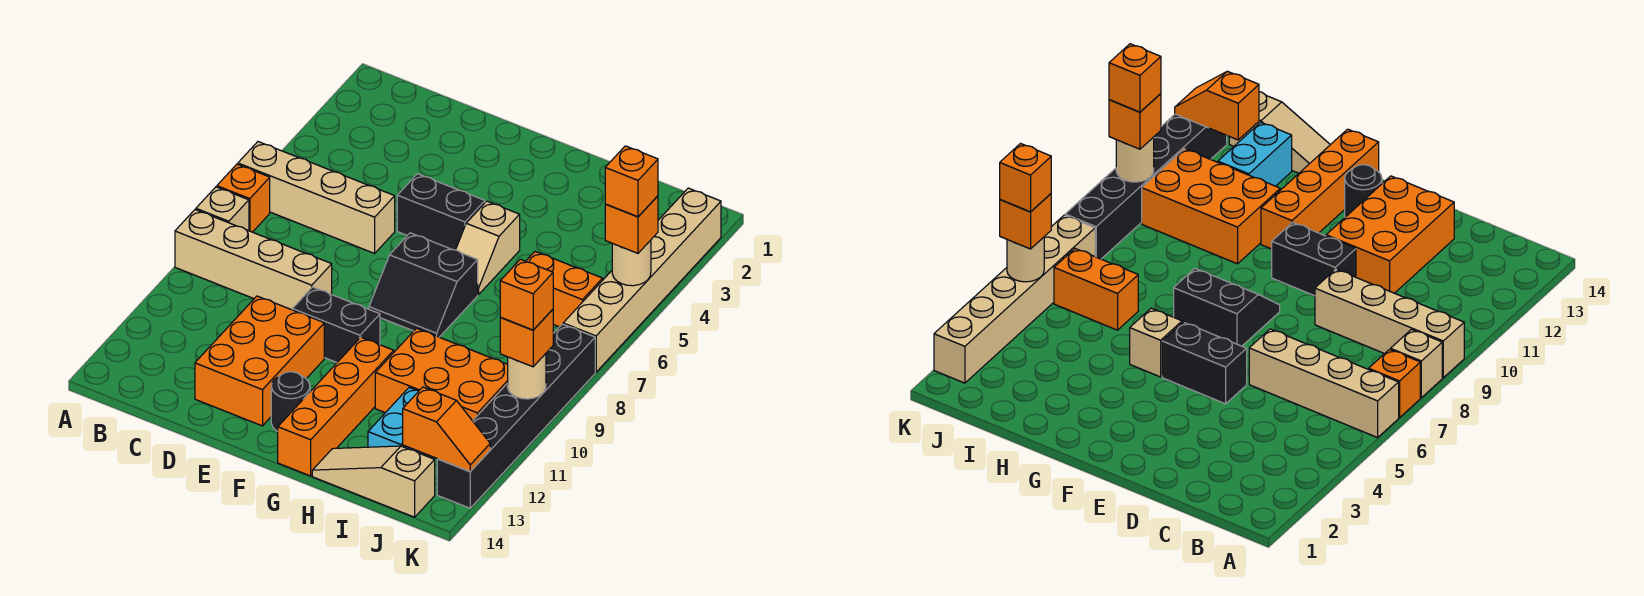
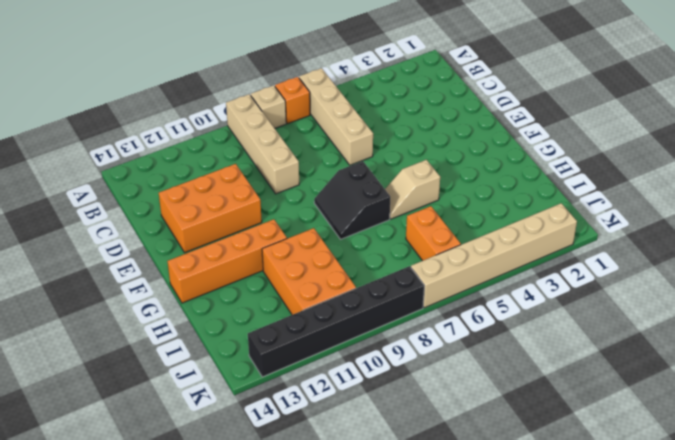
none -> black 1x2 brick [397,174,485,250]
none -> black 1x2 brick [292,287,380,362]
none -> black 1x1 round brick [271,372,310,432]

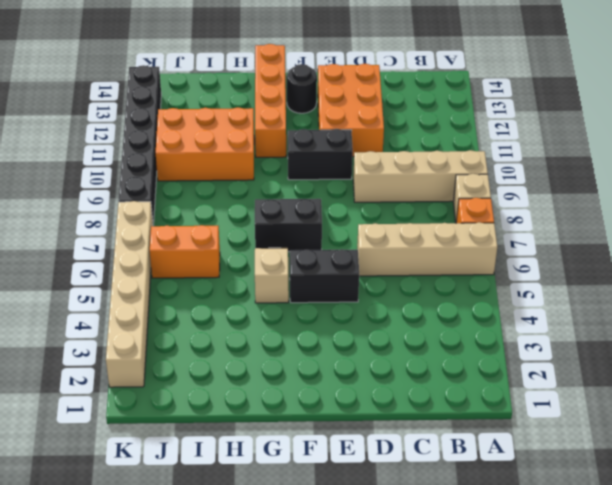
none -> tan 1x3 slope [312,446,435,517]
none -> cyan 1x2 brick [368,387,426,455]
none -> orange 1x2 slope [403,387,490,472]

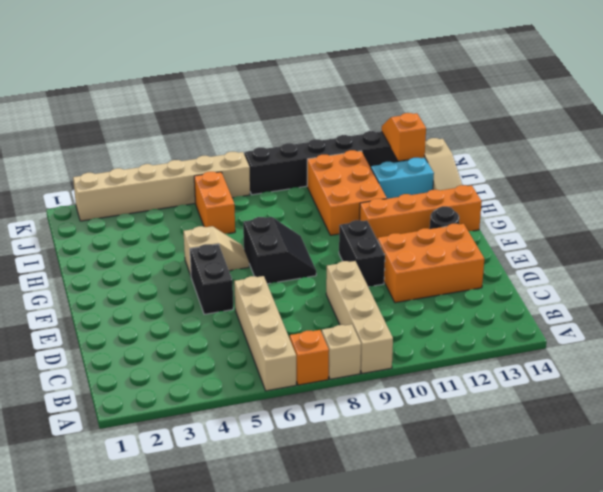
none -> tan 1x1 round brick [612,240,651,286]
none -> tan 1x1 round brick [508,354,546,399]
none -> orange 1x1 brick [605,196,658,253]

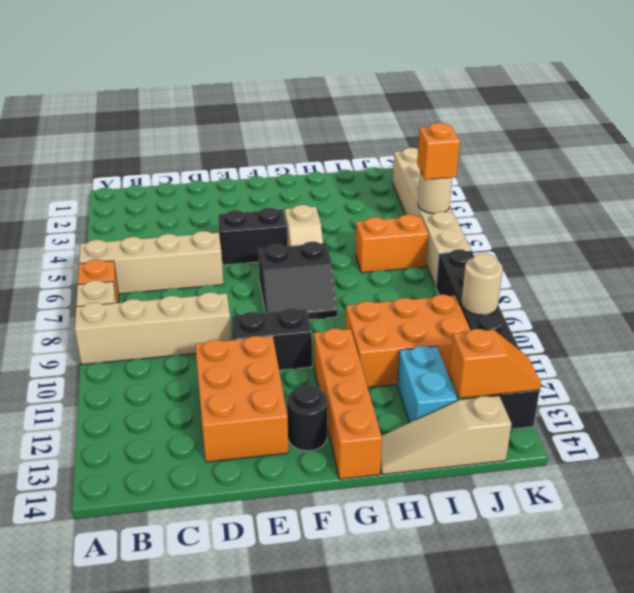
none -> orange 1x1 brick [500,309,553,367]
none -> orange 1x1 brick [605,146,658,217]
none -> orange 1x1 brick [500,259,553,330]

